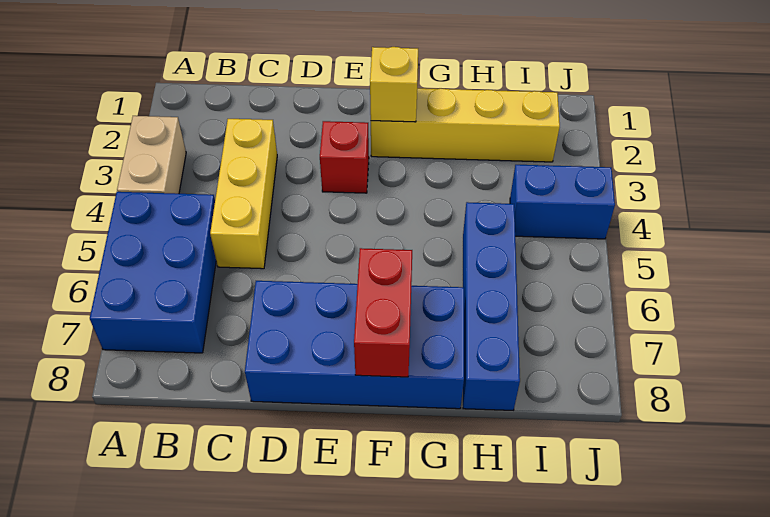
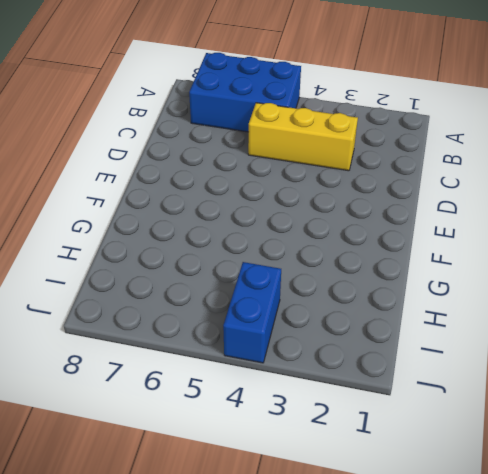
none -> tan 1x2 brick [117,116,186,194]
none -> blue 2x4 brick [245,281,464,409]

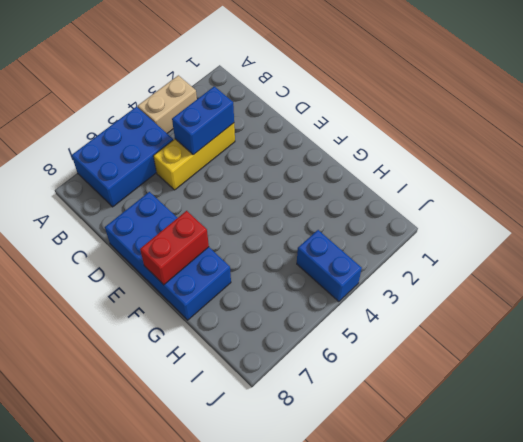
blue 1x2 brick [172,86,234,155] -> none
none -> red 1x1 brick [320,121,369,193]
none -> yellow 1x4 brick [371,88,560,162]

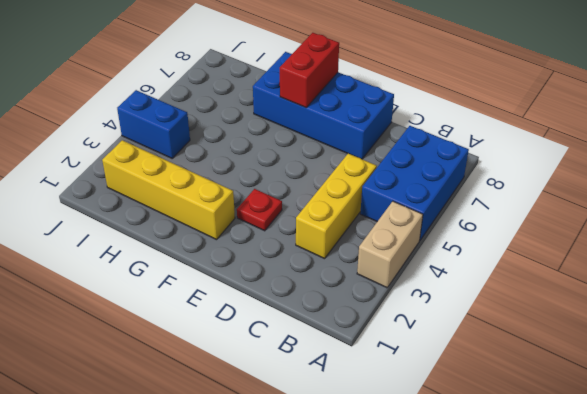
red 1x1 plate [237,189,282,231] -> red 1x1 brick [320,121,369,193]
none -> blue 1x4 brick [463,202,520,410]
none -> yellow 1x1 brick [370,47,418,122]

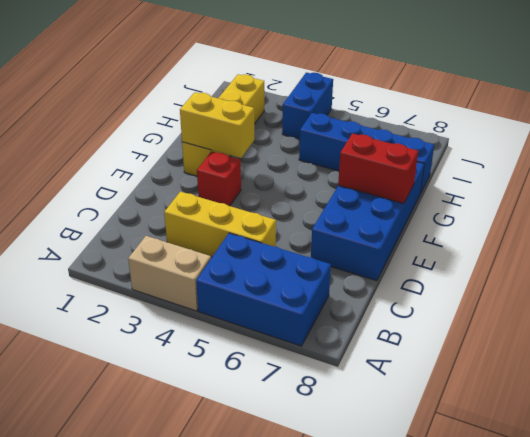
yellow 1x2 brick [180,92,254,158] -> yellow 1x1 brick [370,47,418,122]

